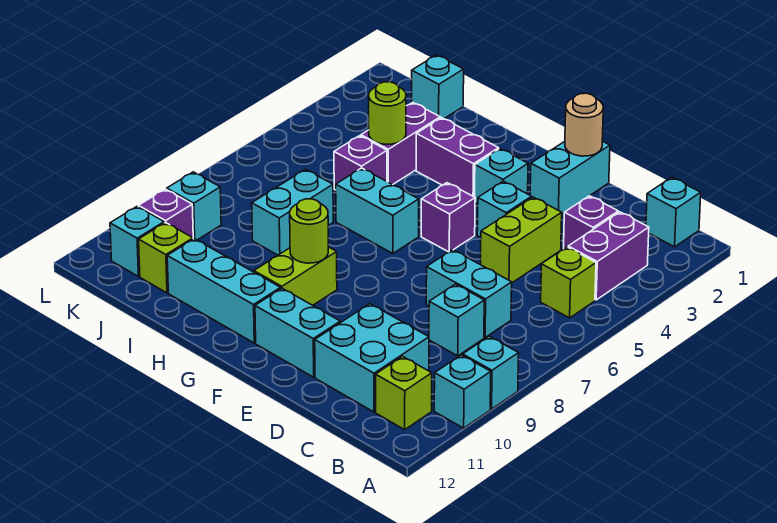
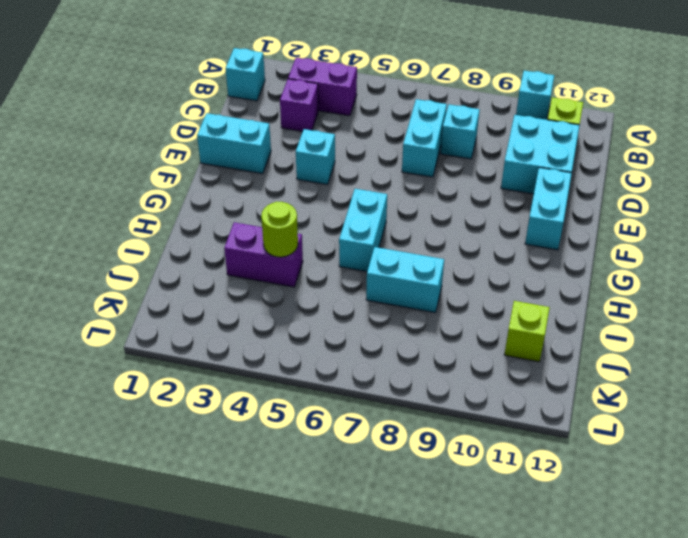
none -> cyan 1x1 brick [463,336,519,409]
none -> lime 1x1 brick [541,247,596,318]
none -> lime 1x2 brick [481,197,562,283]
none -> cyan 1x1 brick [475,149,528,204]

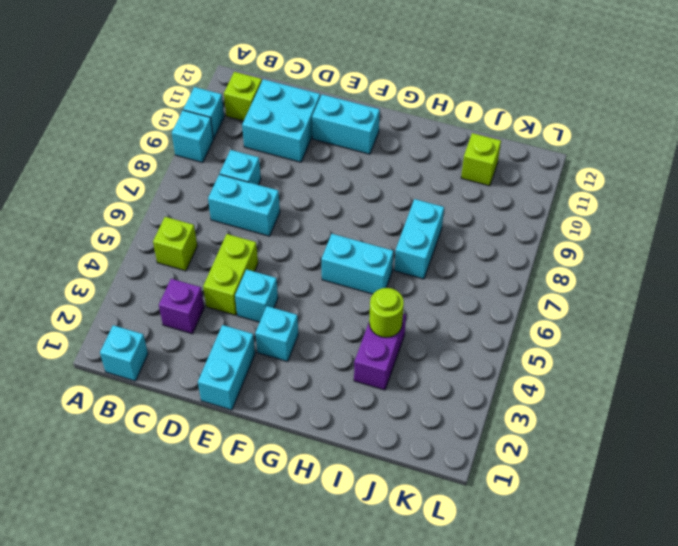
none -> purple 1x2 brick [568,212,649,300]
none -> purple 1x1 brick [421,183,475,252]
none -> purple 1x2 brick [416,118,499,197]
none -> lime 1x2 brick [254,247,337,305]

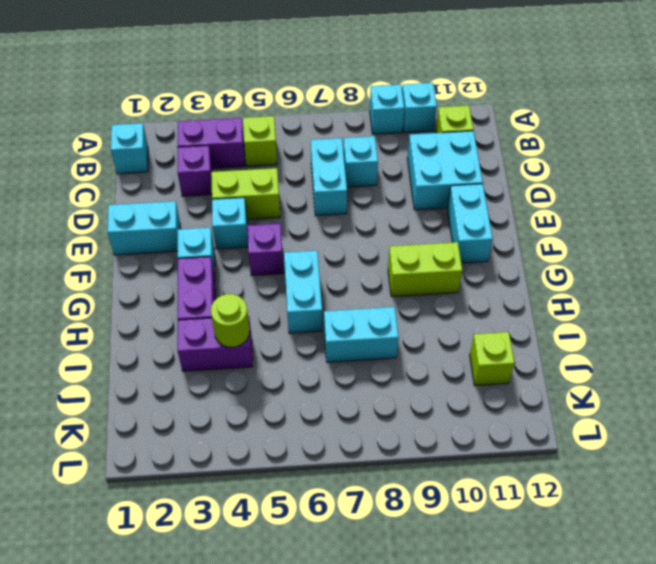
none -> cyan 1x3 brick [167,239,281,343]
none -> purple 1x1 brick [334,136,387,190]
none -> cyan 1x1 brick [412,55,464,119]
none -> cyan 1x1 brick [167,172,221,240]

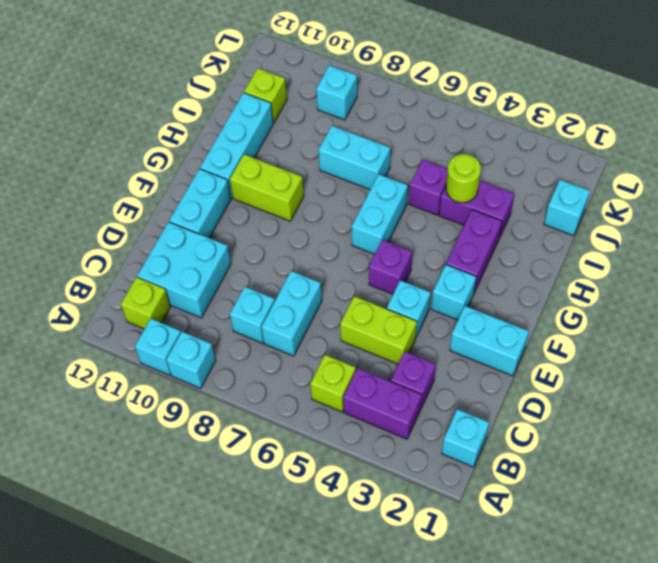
none -> purple 1x1 brick [139,189,193,238]
none -> cyan 1x1 brick [110,206,164,276]
none -> tan 1x1 round brick [565,93,603,156]
none -> lime 1x1 round brick [290,199,328,263]

